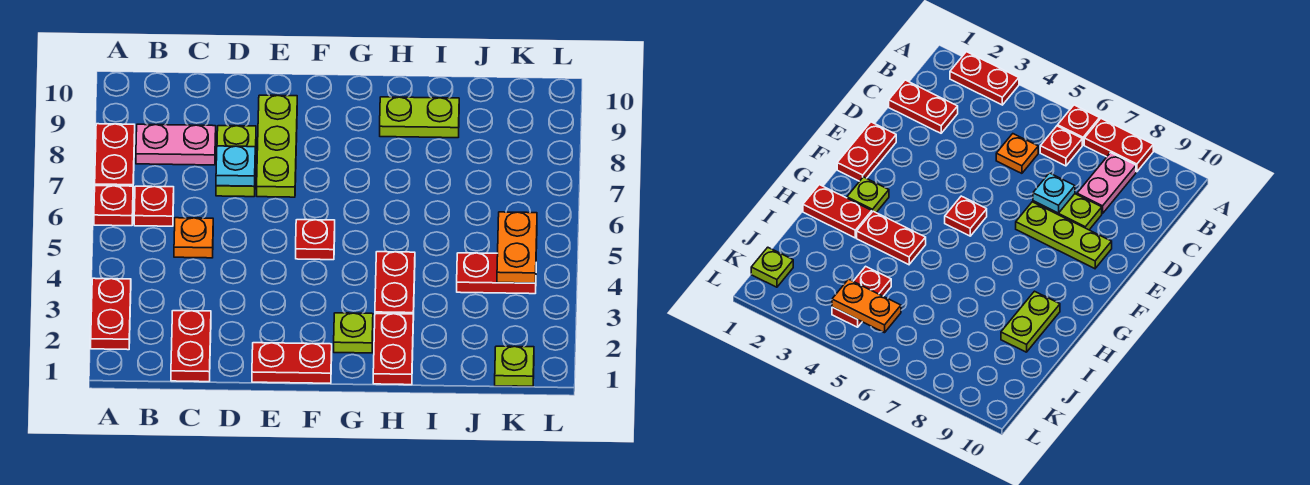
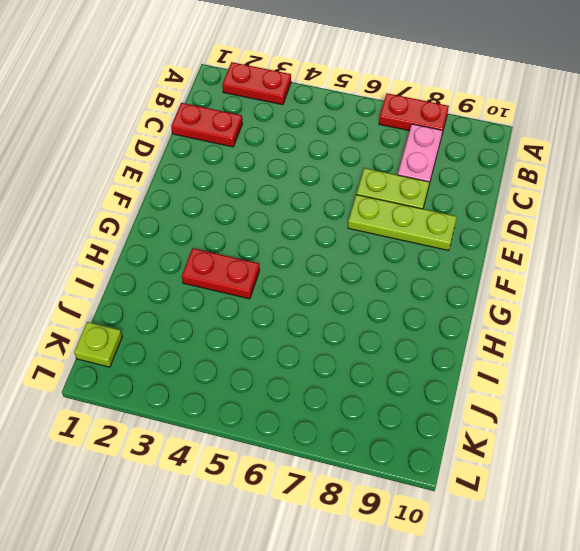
none -> red 1x1 plate [94,186,133,226]
none -> red 1x1 plate [134,186,174,226]
none -> orange 1x1 plate [174,218,213,258]

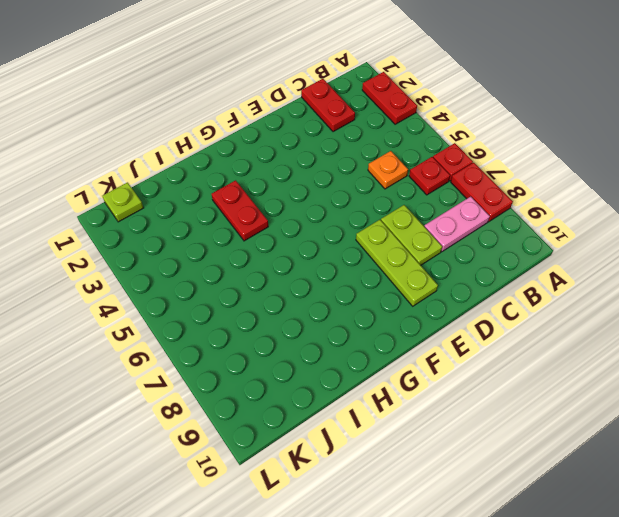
none -> red 1x2 plate [252,343,332,383]
none -> red 1x1 plate [296,220,335,260]
none -> lime 1x1 plate [334,313,373,353]

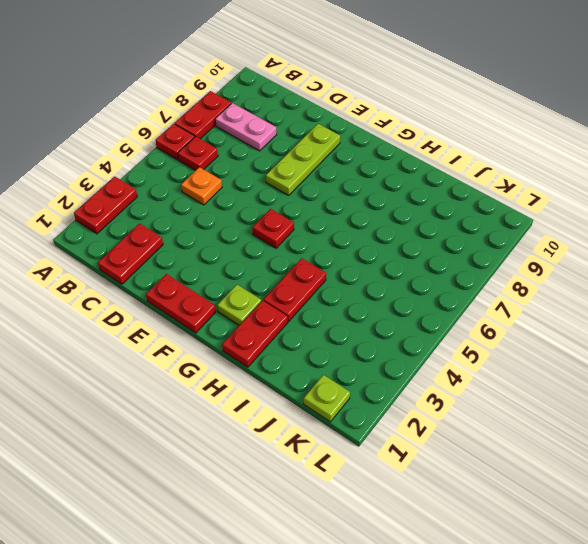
none -> lime 1x2 plate [216,126,256,197]
none -> lime 1x2 plate [380,97,459,138]
none -> red 1x2 plate [457,253,536,294]

